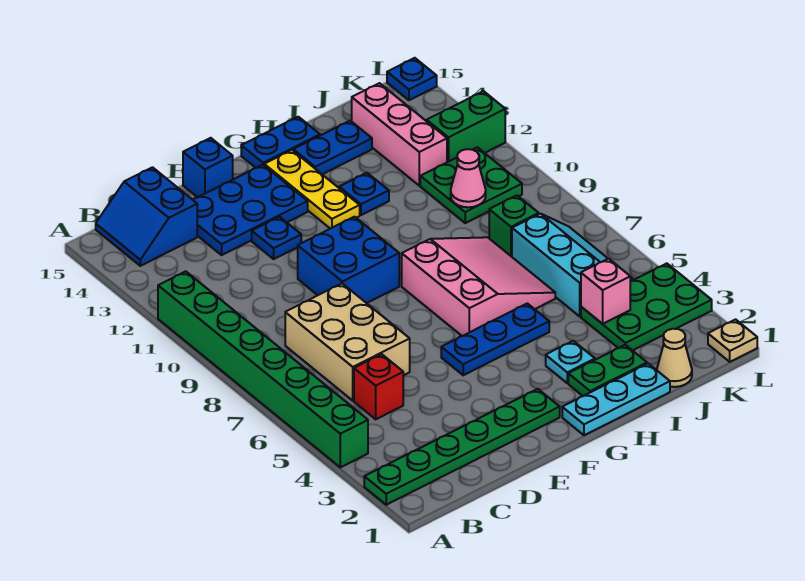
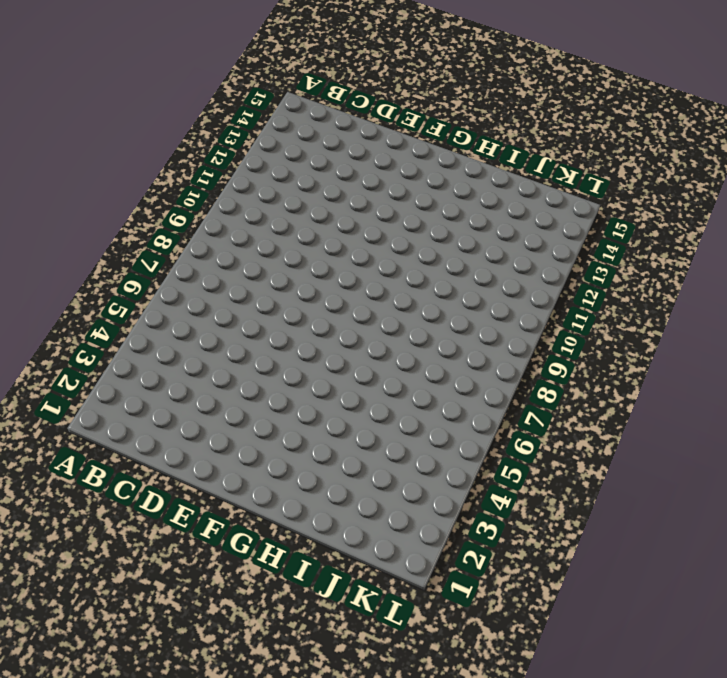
none -> green 1x6 plate [364,389,560,505]
none -> green 1x8 brick [158,271,368,467]
none -> blue 2x2 slope [96,167,197,266]

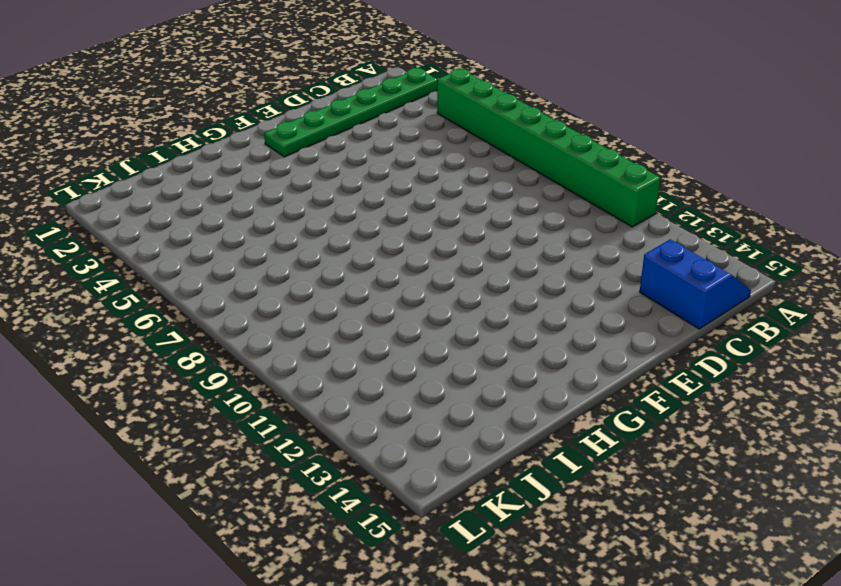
none -> red 1x1 brick [354,354,403,419]
none -> tan 2x3 brick [285,284,410,401]
none -> blue 2x3 plate [193,165,308,255]

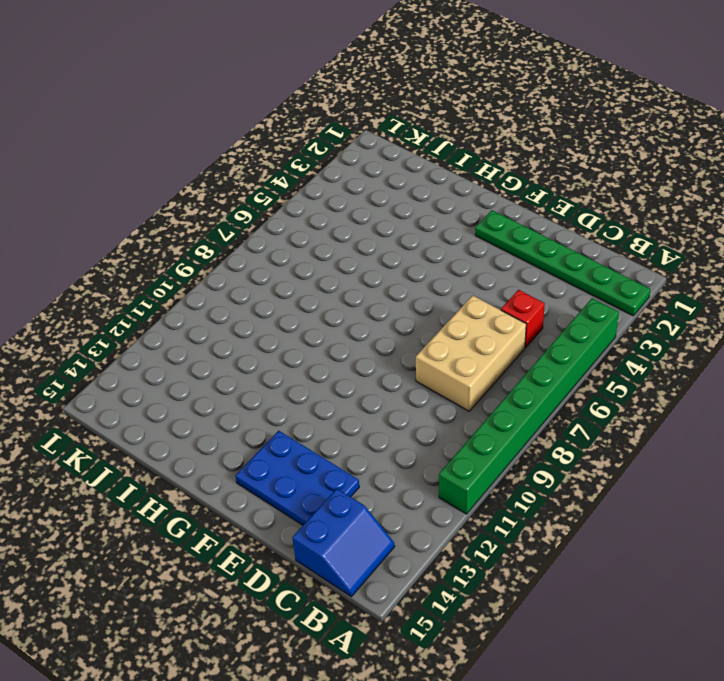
none -> blue 2x2 brick [298,217,399,303]
none -> blue 1x1 plate [252,217,301,259]
none -> blue 1x1 brick [183,138,233,197]

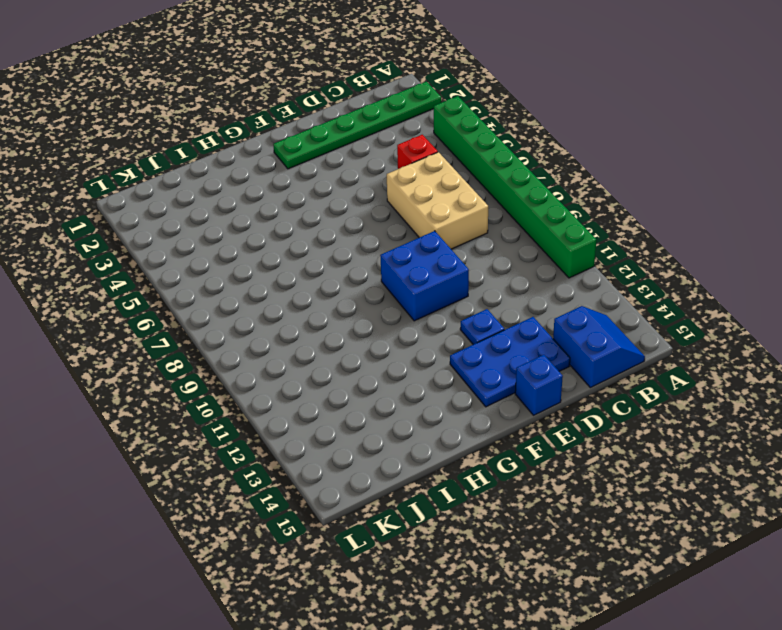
none -> blue 1x3 plate [441,303,549,375]
none -> cyan 1x3 plate [562,364,670,435]
none -> pink 3x3 slope [402,237,555,336]

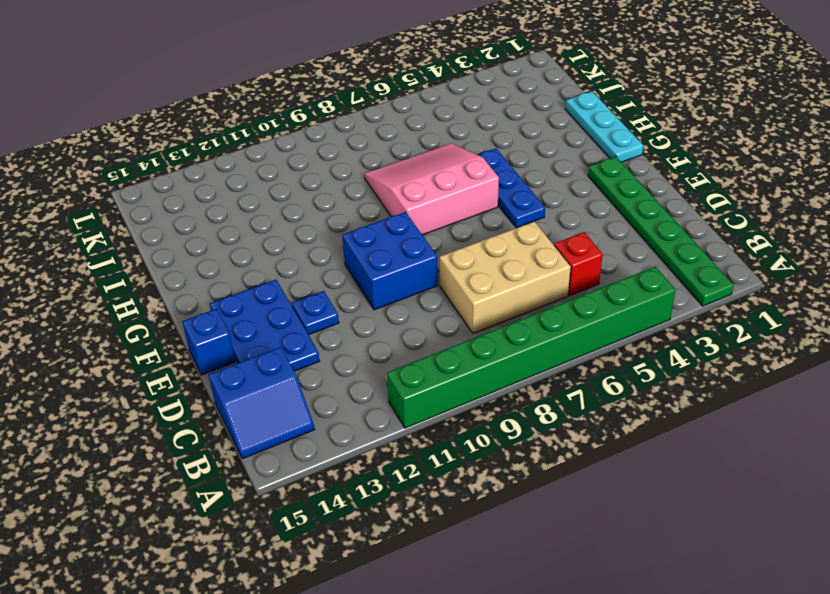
none -> yellow 1x3 plate [264,150,360,229]
none -> blue 1x2 plate [241,117,320,168]
none -> green 1x2 plate [568,345,647,396]

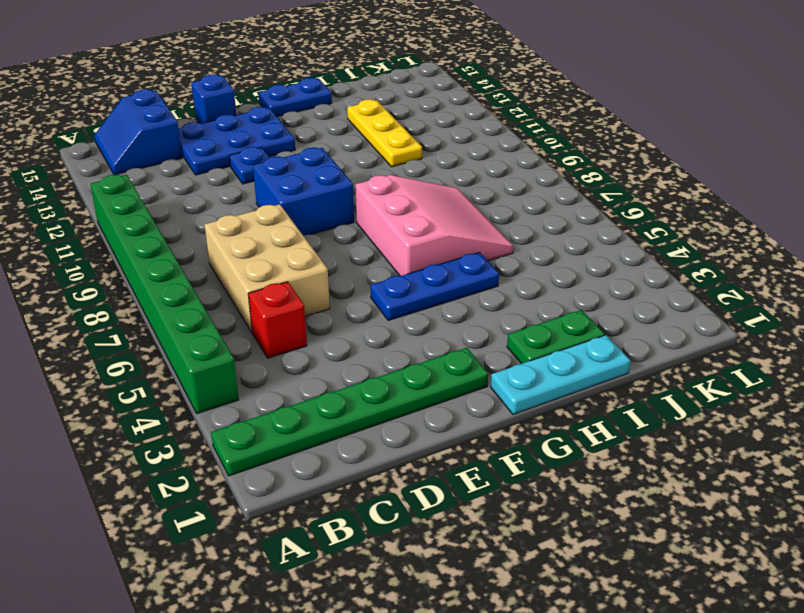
yellow 1x3 plate [347,99,422,167] -> yellow 1x3 plate moved to [264,150,360,229]
none -> cyan 1x1 plate [546,341,595,383]
none -> blue 1x1 plate [339,173,389,215]
none -> blue 1x2 plate [293,121,372,174]

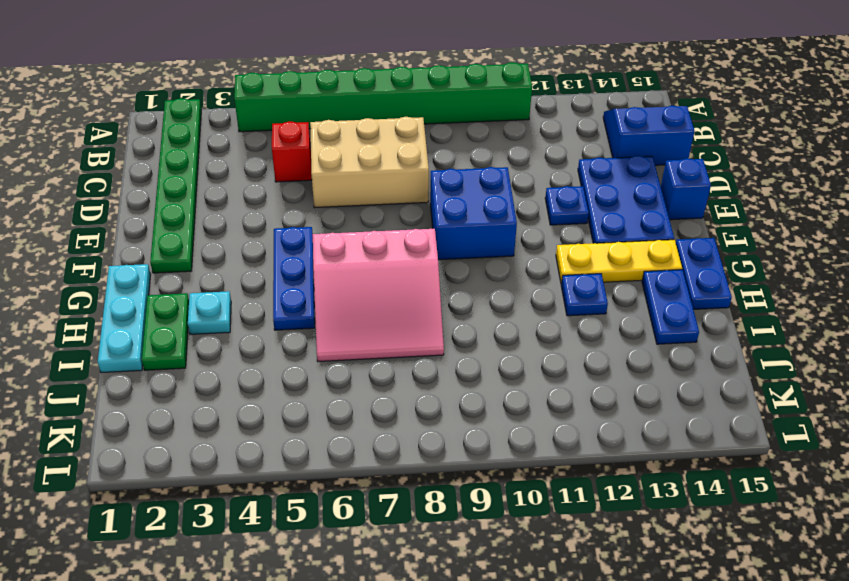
none -> tan 1x1 cone [657,329,692,387]
none -> green 2x3 plate [581,263,712,351]
none -> cyan 2x3 slope [512,214,634,316]

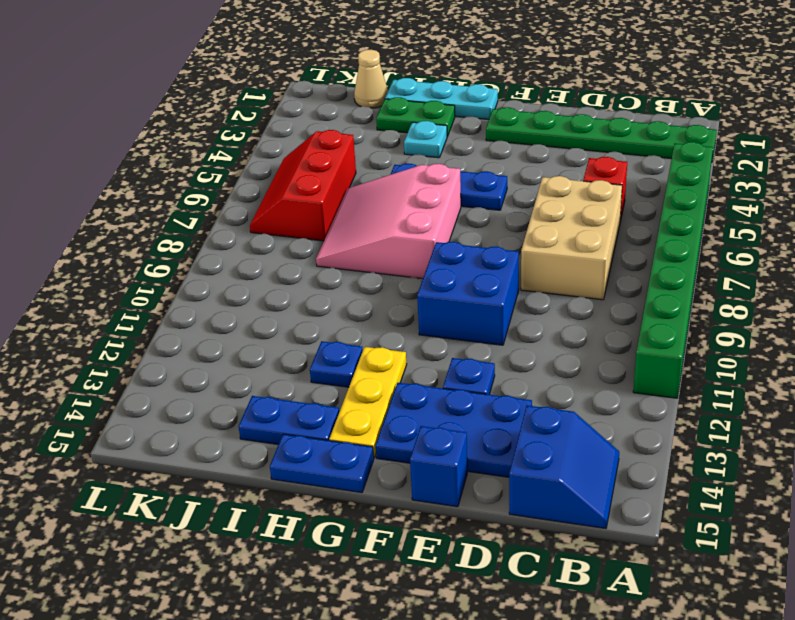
red 2x3 slope [250,130,356,241] -> cyan 2x3 slope [512,214,634,316]
none -> green 2x3 plate [581,263,712,351]
none -> green 1x1 brick [489,195,539,257]
none -> green 2x2 plate [420,147,522,223]

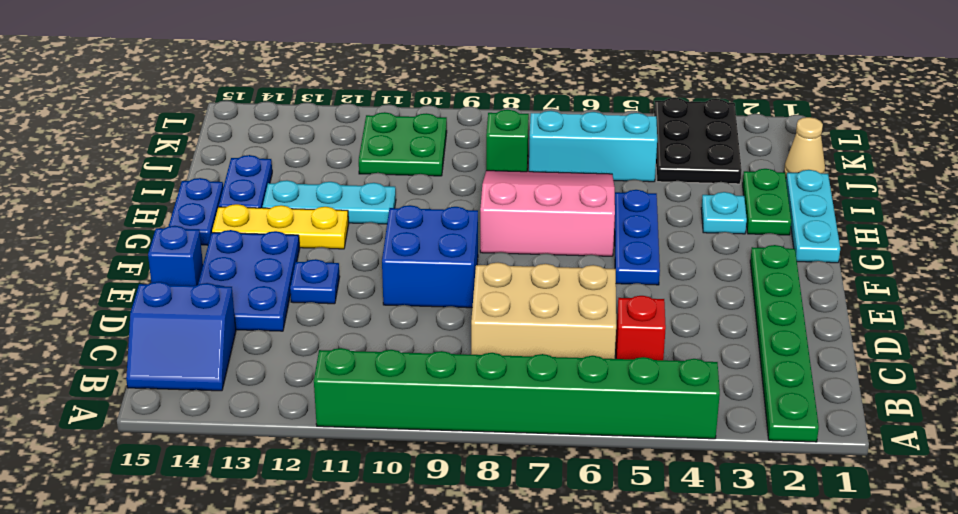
cyan 1x3 plate [262,180,396,224] -> blue 1x1 plate [339,173,389,215]
black 2x3 plate [654,98,742,184] -> green 2x3 plate [581,263,712,351]
none -> pink 1x3 brick [352,83,447,186]
none -> green 1x2 brick [427,91,505,162]
none -> tan 1x1 plate [708,319,757,362]

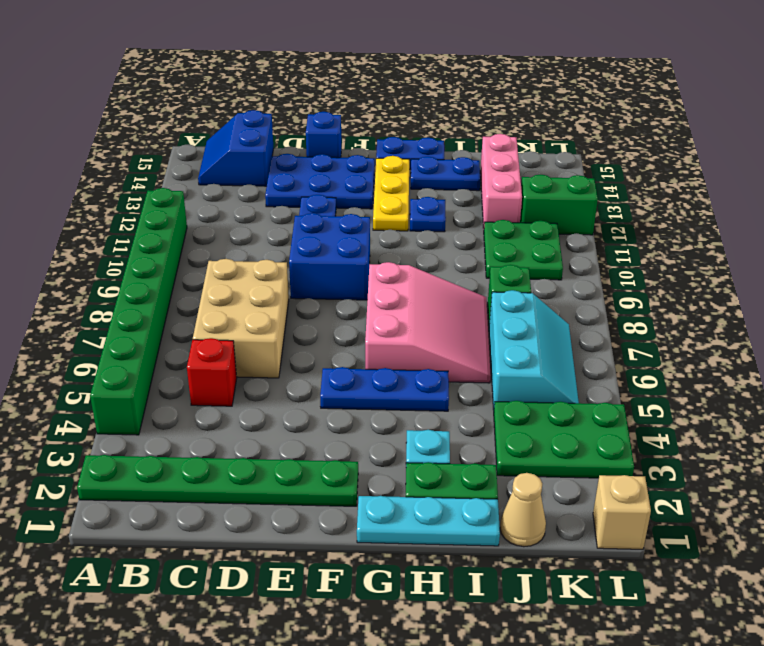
tan 1x1 brick [593,475,651,549] -> tan 1x1 plate [708,319,757,362]
none -> blue 1x1 plate [387,58,437,100]
none -> pink 1x1 brick [581,259,630,324]
none -> pink 1x1 cone [451,149,486,207]

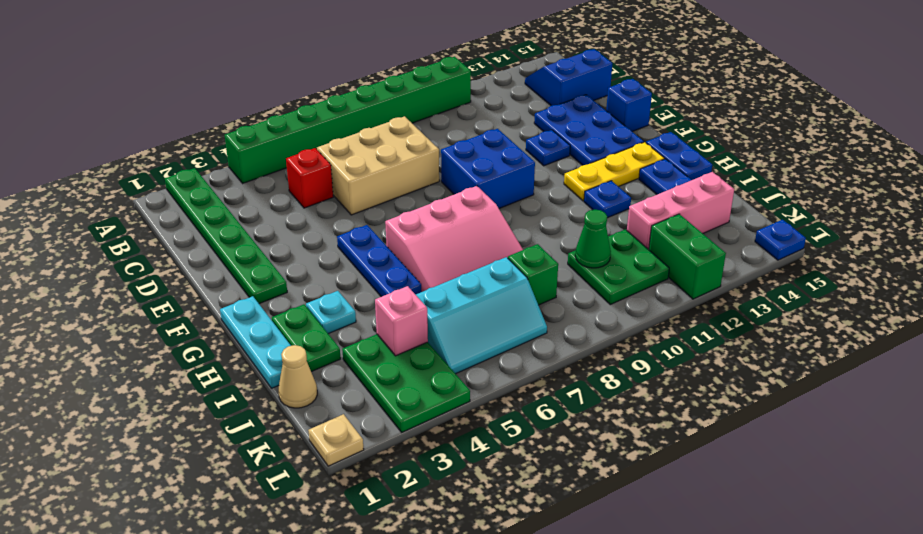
green 1x1 cone [575,210,611,268] -> pink 1x1 cone [451,149,486,207]

